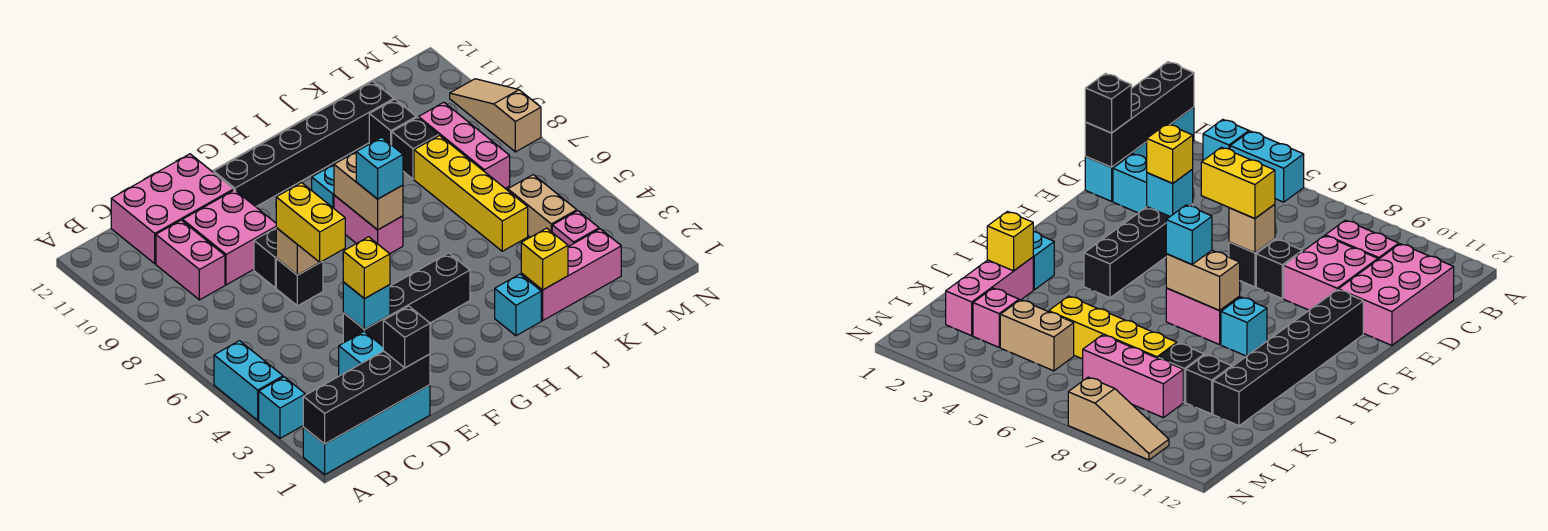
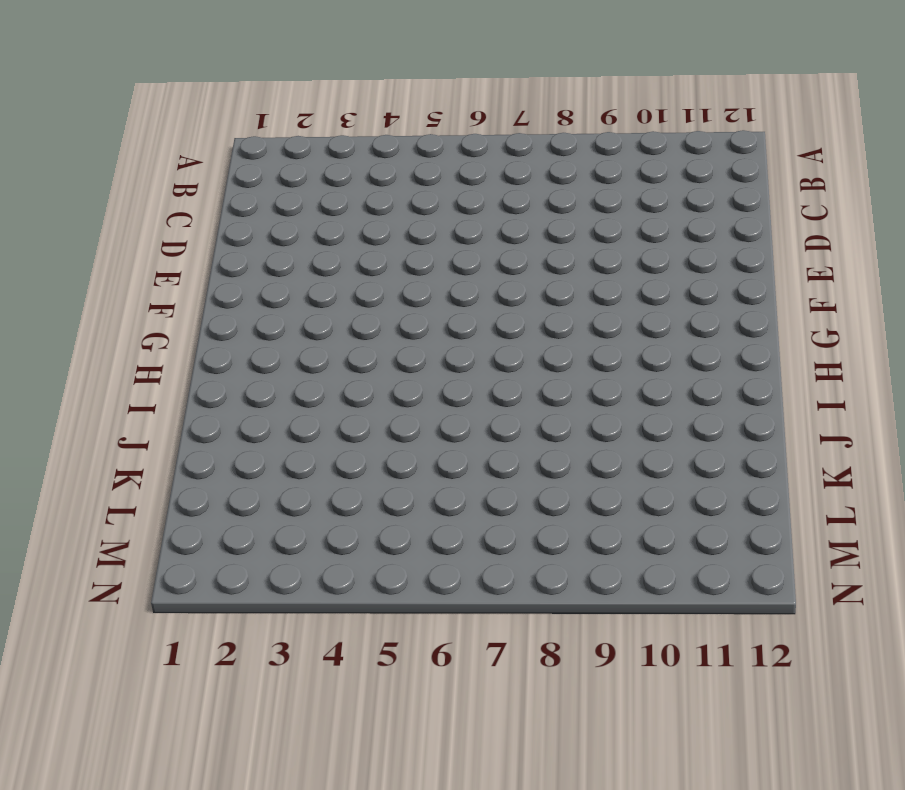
none -> cyan 1x4 brick [303,385,430,474]
none -> cyan 1x1 brick [259,377,305,438]
none -> cyan 1x2 brick [214,341,283,420]
none -> pink 1x2 brick [156,220,225,300]

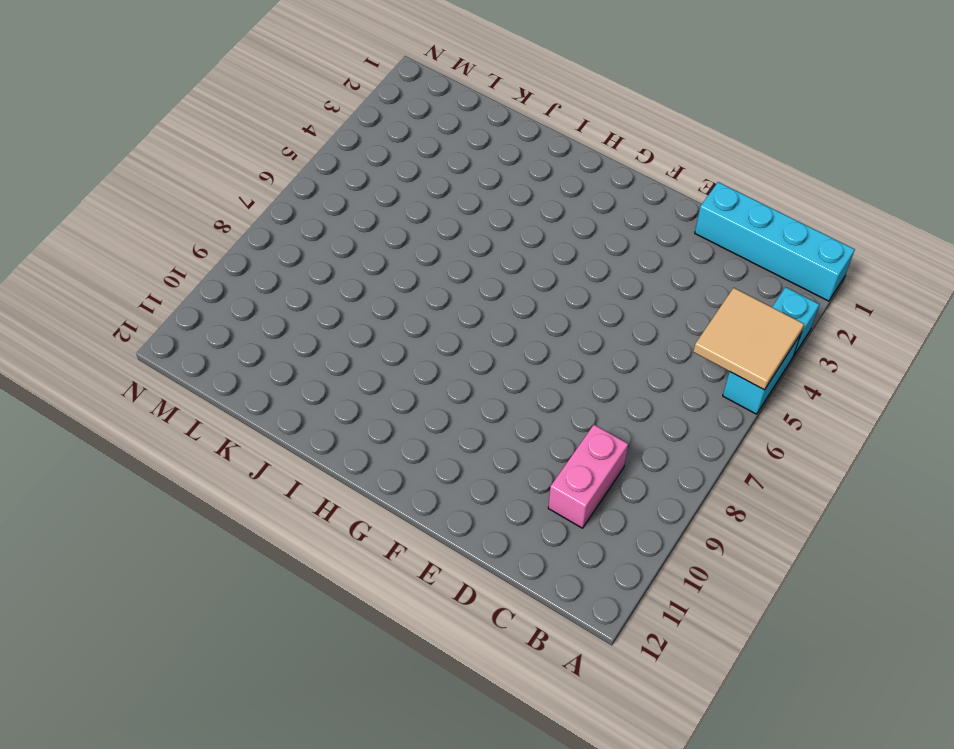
tan 2x2 tile [693,288,804,390] -> none
none -> pink 2x3 brick [111,154,234,264]
none -> cyan 1x2 brick [339,332,383,376]
none -> pink 2x2 brick [183,190,276,285]
none -> black 1x4 brick [343,253,470,346]

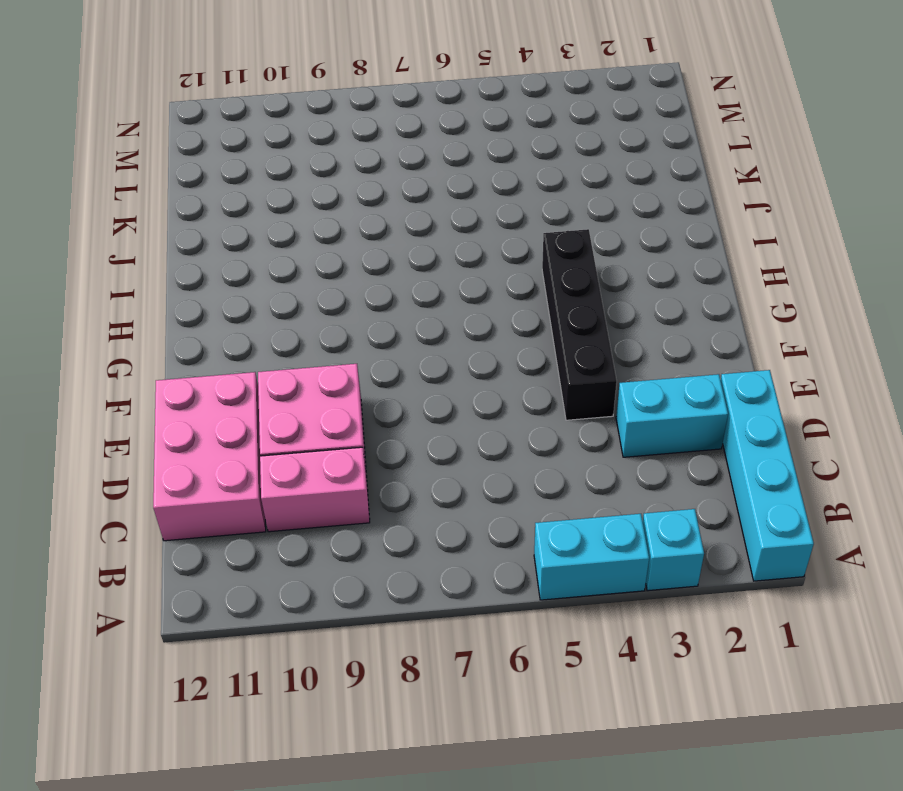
none -> black 1x1 brick [276,259,323,306]
none -> black 1x1 brick [254,228,276,288]
none -> black 1x6 brick [214,81,394,207]
none -> pink 1x2 brick [334,195,403,254]

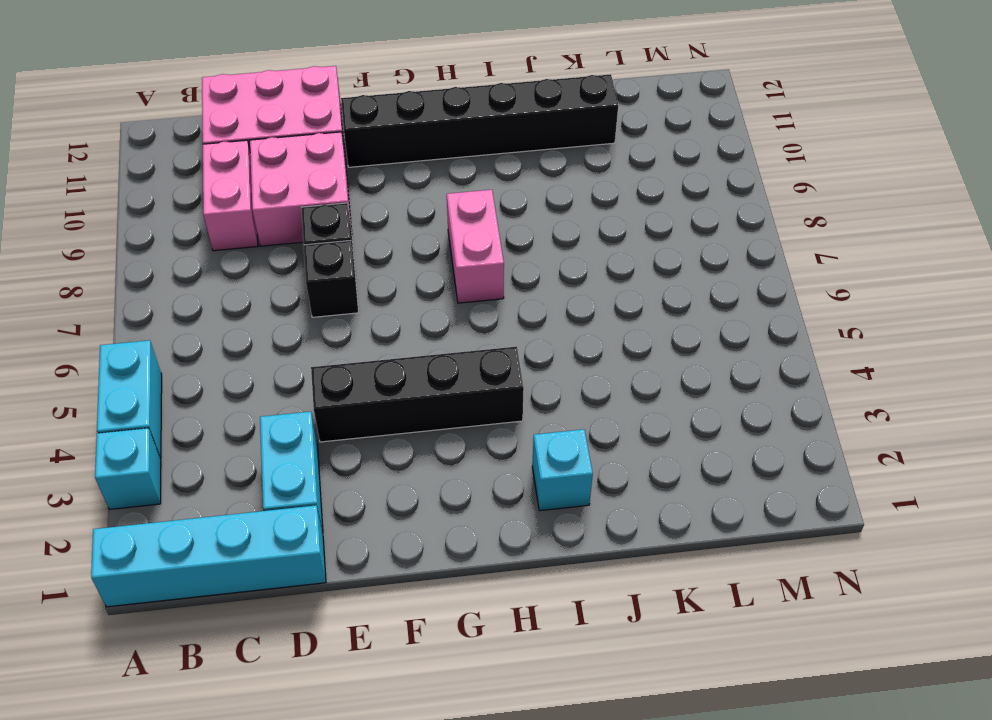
none -> cyan 1x1 brick [312,165,334,208]
none -> pink 1x3 brick [521,229,621,320]
none -> yellow 1x4 brick [414,136,528,251]
none -> black 1x1 brick [392,117,438,179]

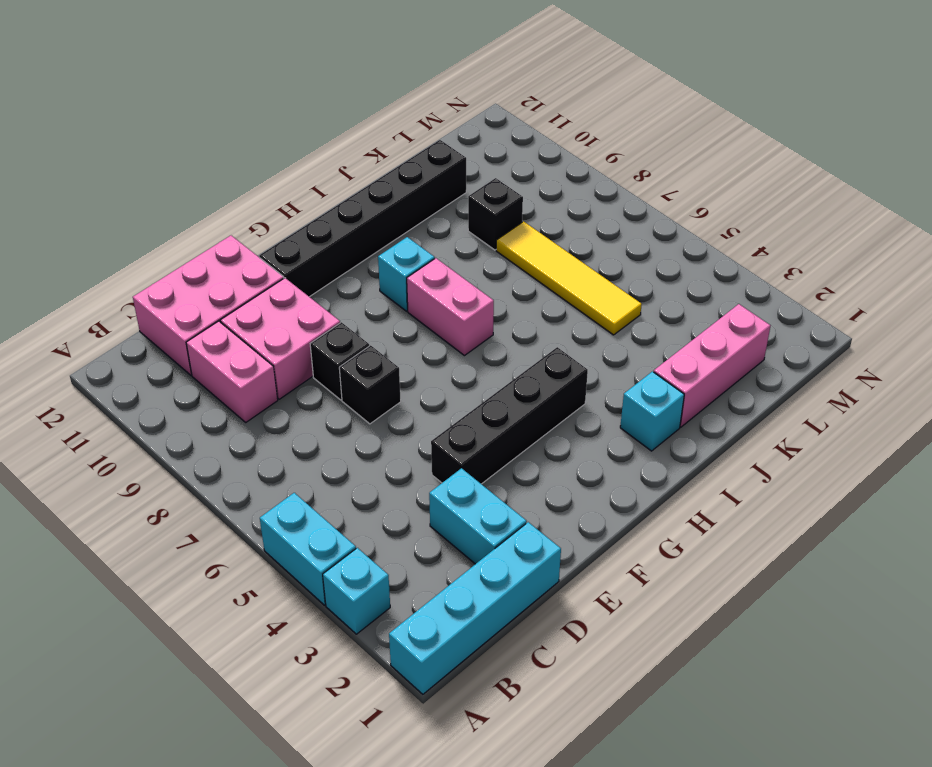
yellow 1x4 tile [496,222,642,335] -> yellow 1x4 brick [414,136,528,251]
none -> black 1x1 brick [369,99,416,145]
none -> pink 1x1 brick [552,211,599,247]
none -> tan 1x2 brick [508,175,577,237]
none -> pink 1x3 brick [419,102,510,188]

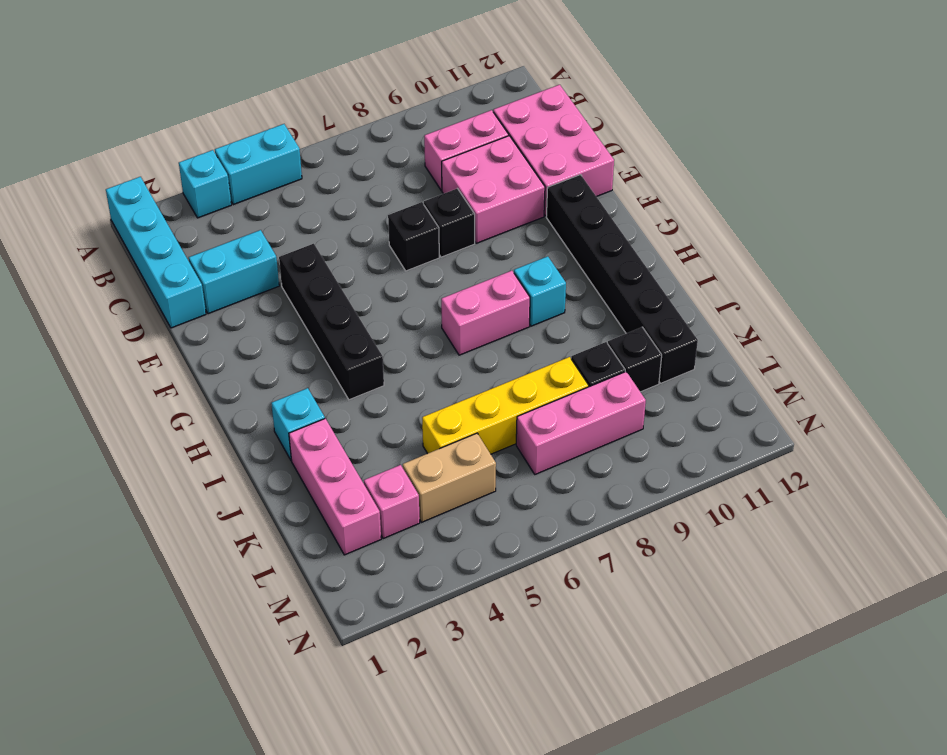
none -> tan 1x3 slope [450,79,541,152]
none -> black 1x4 brick [303,351,430,444]
none -> cyan 1x1 brick [343,282,390,329]
none -> tan 1x1 brick [276,228,320,275]

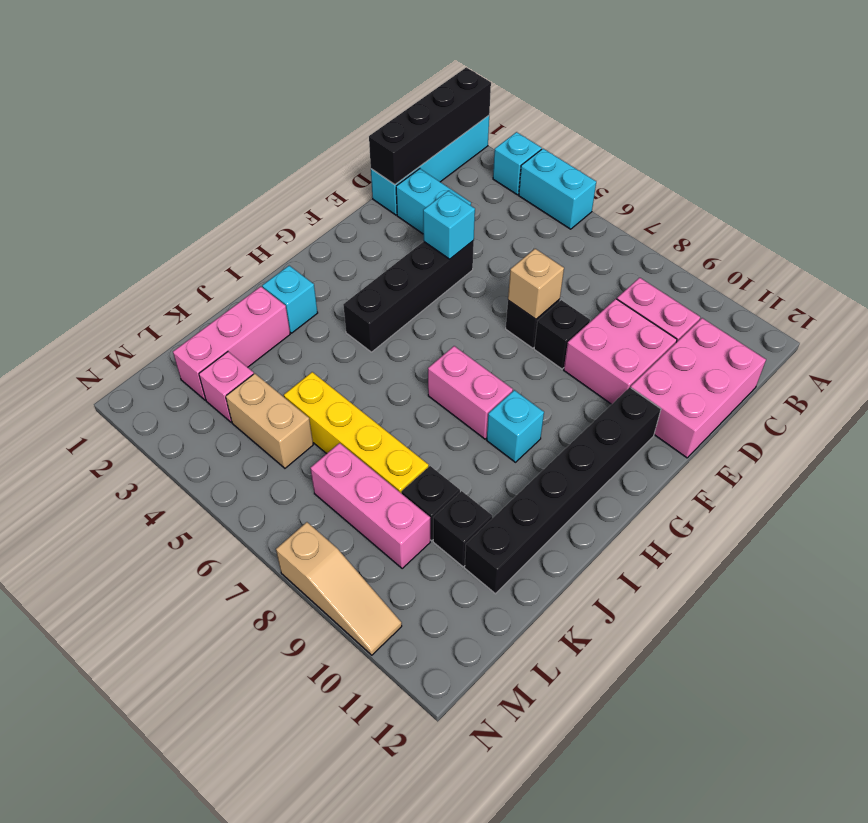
none -> tan 1x2 brick [334,152,403,230]
none -> yellow 1x1 brick [521,228,568,290]
none -> black 1x1 brick [383,306,430,368]
none -> yellow 1x1 brick [343,237,390,299]

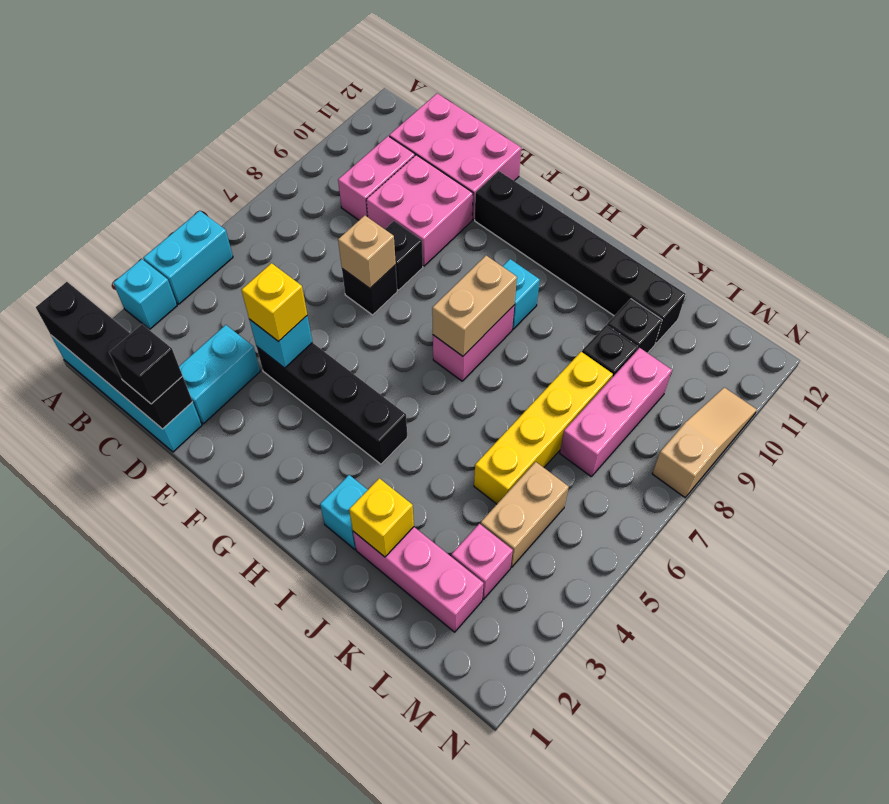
none -> yellow 1x2 brick [276,183,345,262]
none -> cyan 1x1 brick [356,137,403,199]

